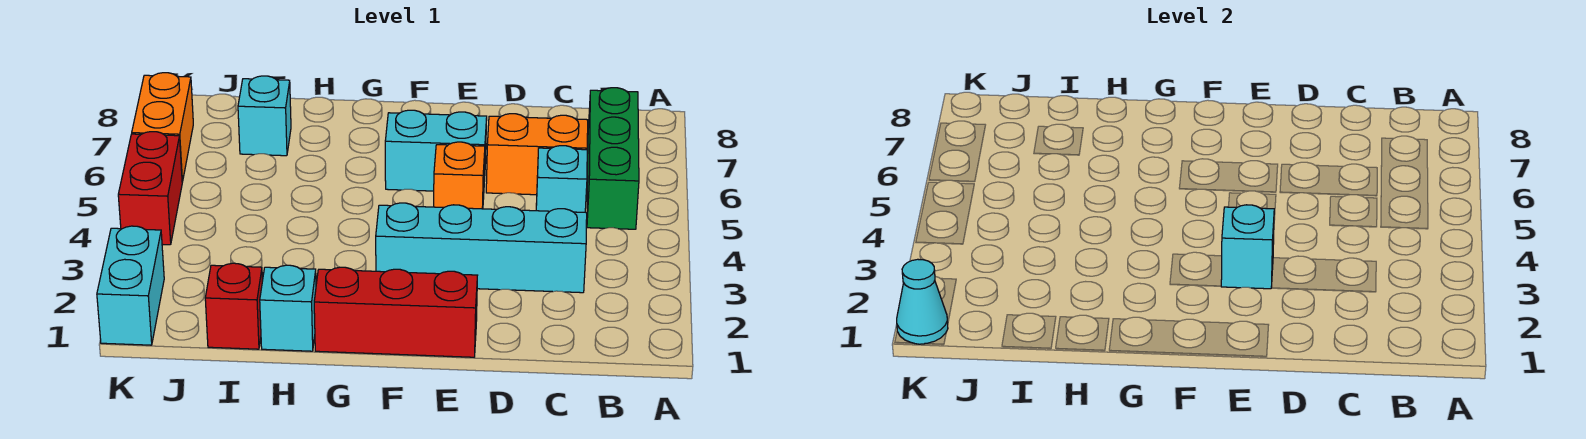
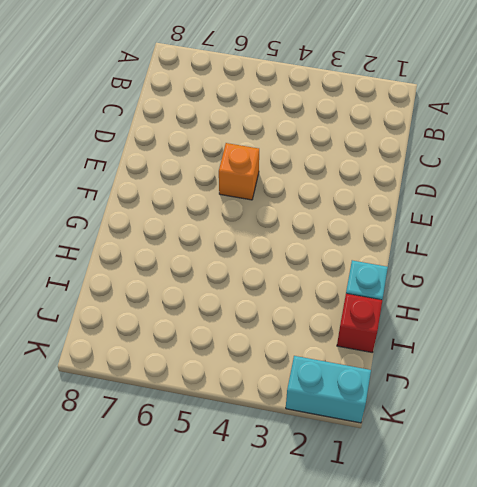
none -> green 1x3 brick [587,88,639,229]
none -> cyan 1x4 brick [376,203,587,293]
none -> cyan 1x1 brick [536,146,587,212]

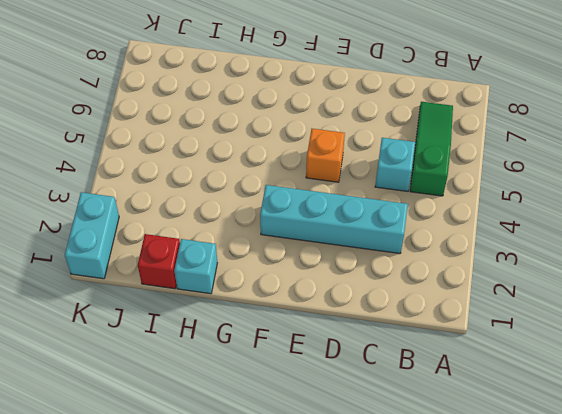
green 1x3 slope [410,102,453,196] -> green 1x3 brick [587,88,639,229]
none -> orange 1x2 brick [486,114,588,195]
none -> red 1x3 brick [314,267,477,357]
none -> cyan 1x2 brick [385,110,487,191]

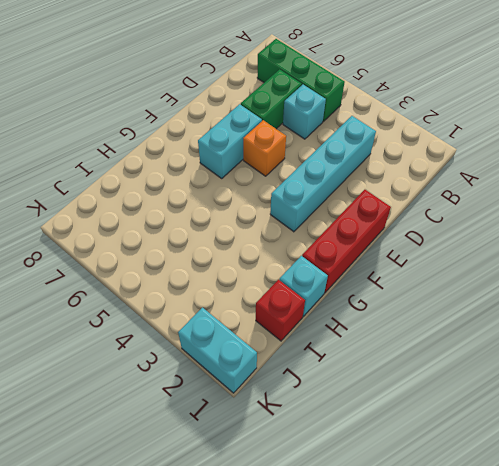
green 1x2 brick [241,69,302,129] -> orange 1x2 brick [486,114,588,195]
none -> cyan 1x1 brick [238,76,291,156]
none -> red 1x2 brick [118,132,182,245]
none -> orange 1x2 brick [132,73,193,182]

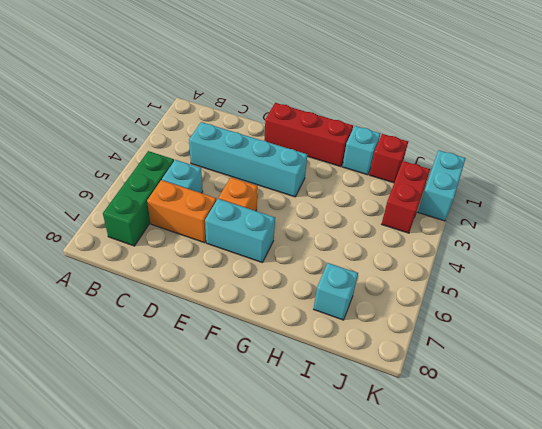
red 1x2 brick [382,161,430,233] -> red 1x2 brick moved to [118,132,182,245]
none -> orange 1x2 brick [132,73,193,182]
none -> cyan 1x1 brick [1221,205,1274,289]
none -> cyan 1x1 cone [897,259,948,344]

